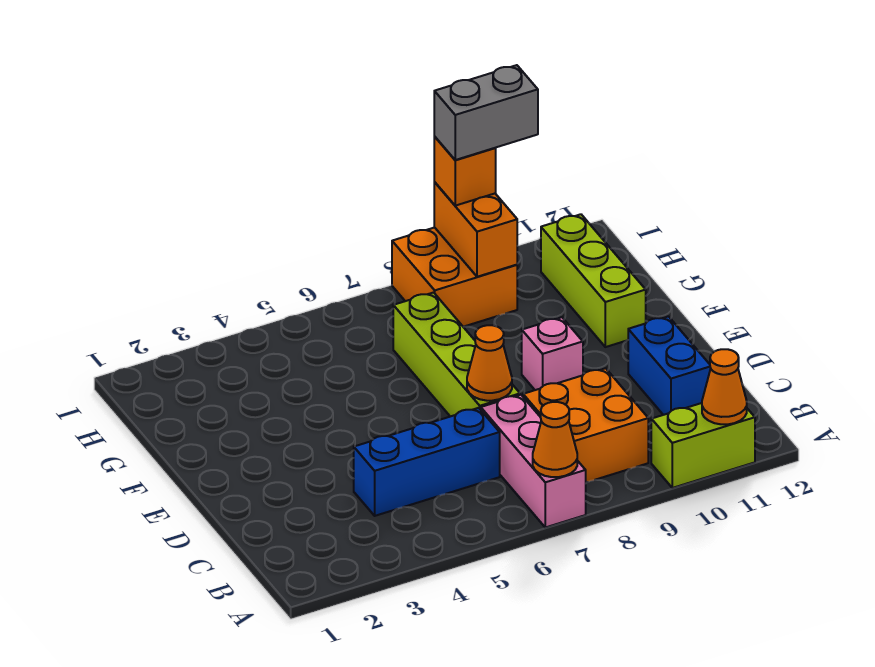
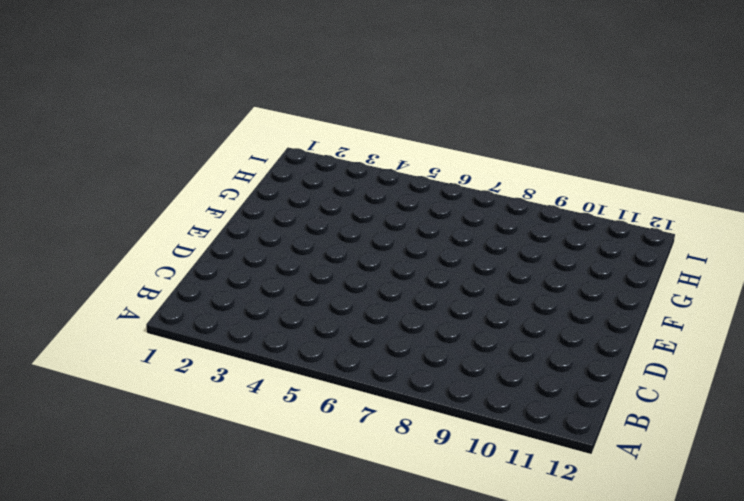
none -> pink 1x3 brick [481,395,586,527]
none -> lime 1x2 brick [651,403,755,488]
none -> orange 2x2 brick [523,368,648,482]

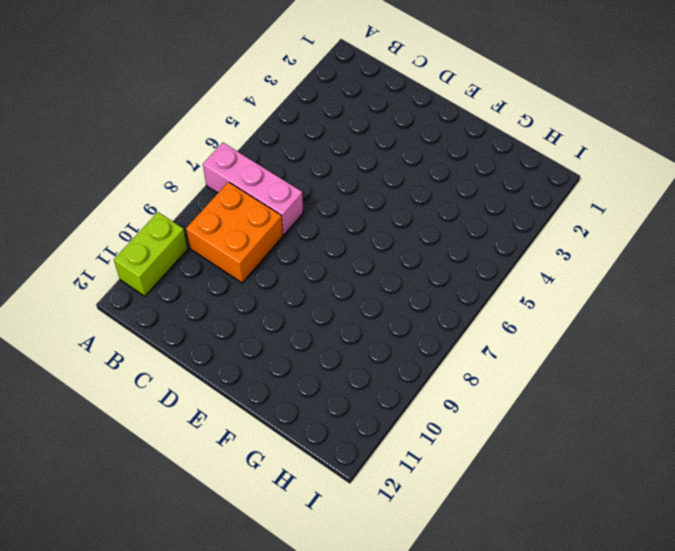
none -> blue 1x3 brick [354,408,500,516]
none -> blue 1x2 brick [628,316,711,415]
none -> lime 1x4 brick [393,293,520,417]

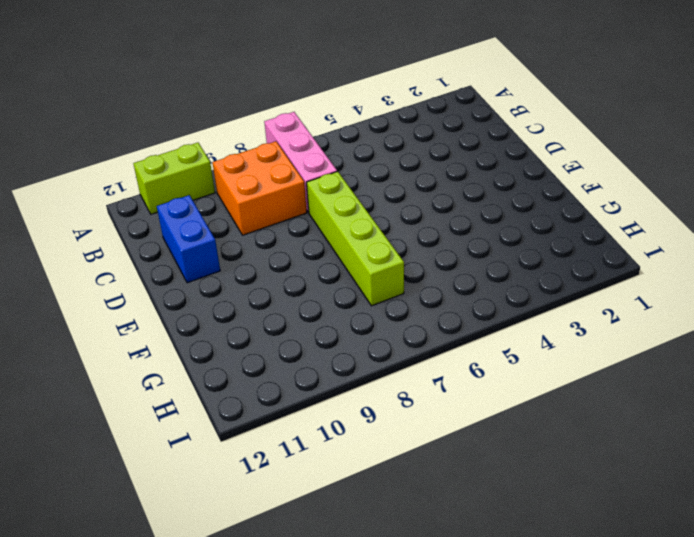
none -> blue 1x3 brick [354,408,500,516]
none -> pink 1x1 brick [522,317,583,390]
none -> lime 1x3 brick [541,214,646,347]

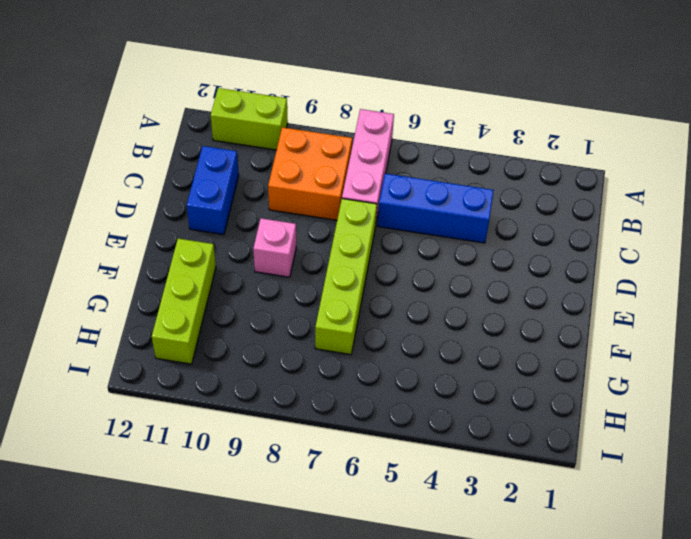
none -> orange 2x2 brick [392,227,517,327]
none -> orange 1x1 cone [533,402,577,477]
none -> orange 1x1 cone [702,349,747,424]

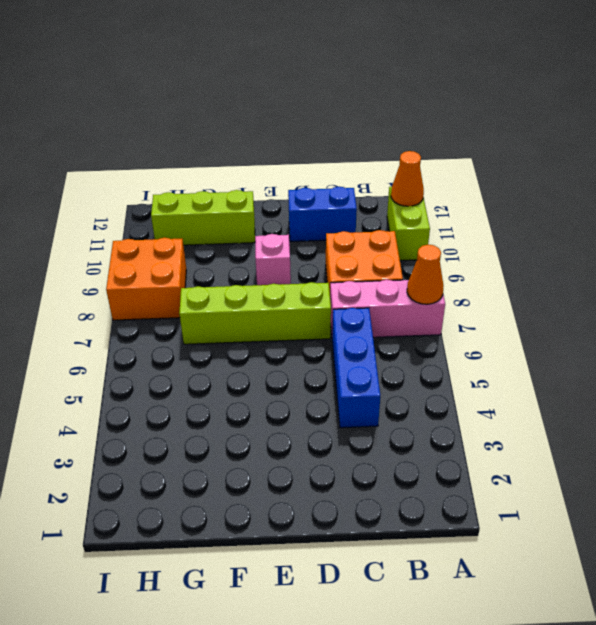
none -> orange 1x1 cone [467,325,512,401]
none -> orange 1x2 brick [434,182,517,277]
none -> orange 1x1 brick [434,137,496,206]

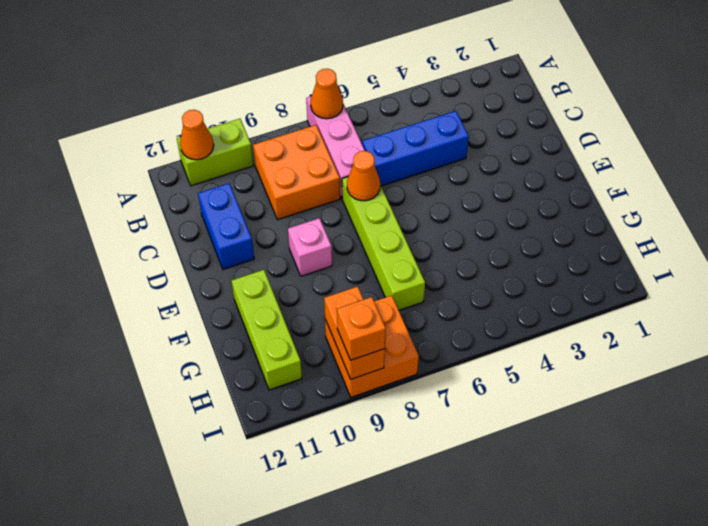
none -> grey 1x2 brick [434,65,538,160]

